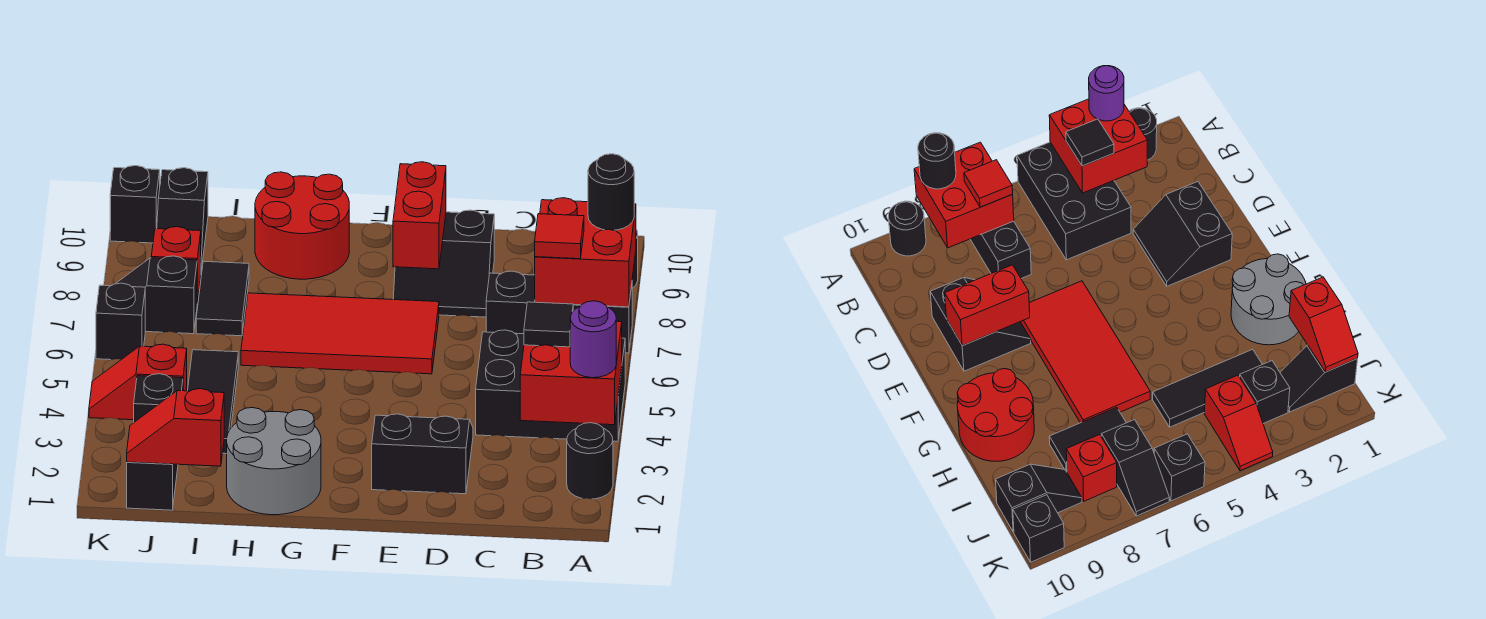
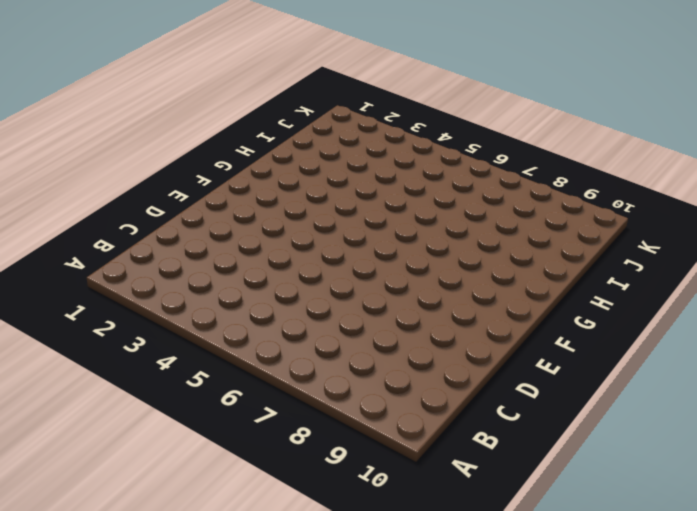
none -> black 1x1 round brick [567,423,613,499]
none -> black 2x3 brick [476,330,625,441]
none -> black 1x3 brick [486,271,632,353]

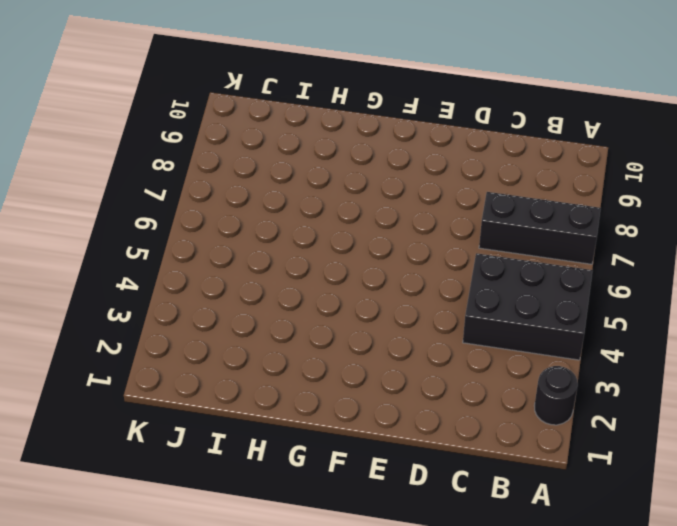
none -> black 1x1 round brick [888,201,926,256]
none -> black 2x2 slope [372,414,473,494]
none -> black 2x2 slope [393,210,494,317]

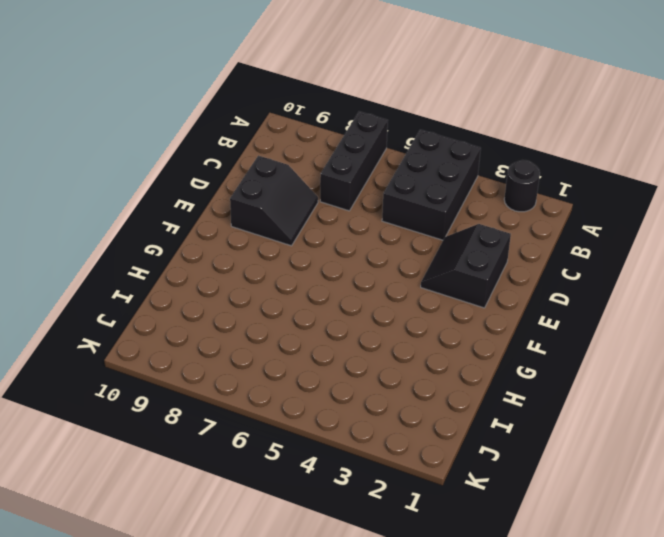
none -> black 1x1 round brick [888,201,926,256]
none -> red 2x4 tile [241,293,439,374]
none -> grey 2x2 round brick [227,408,321,515]

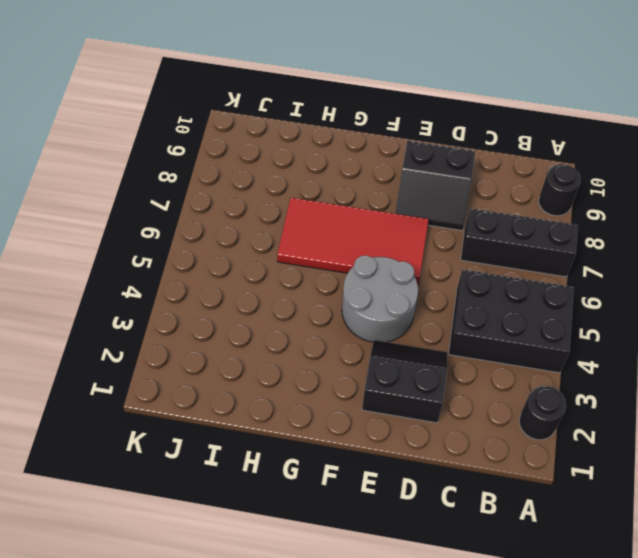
grey 2x2 round brick [342,256,418,342] -> grey 2x2 round brick moved to [227,408,321,515]
none -> red 2x2 round brick [255,172,349,279]
none -> black 1x3 tile [188,350,238,454]
none -> black 1x2 tile [196,261,249,336]

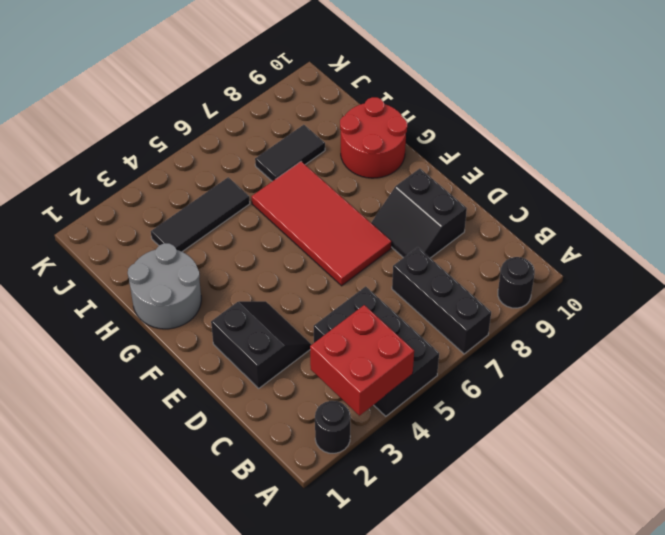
none -> black 1x2 slope [127,462,178,510]
none -> black 1x1 brick [134,374,183,422]
none -> red 1x2 slope [89,344,187,420]

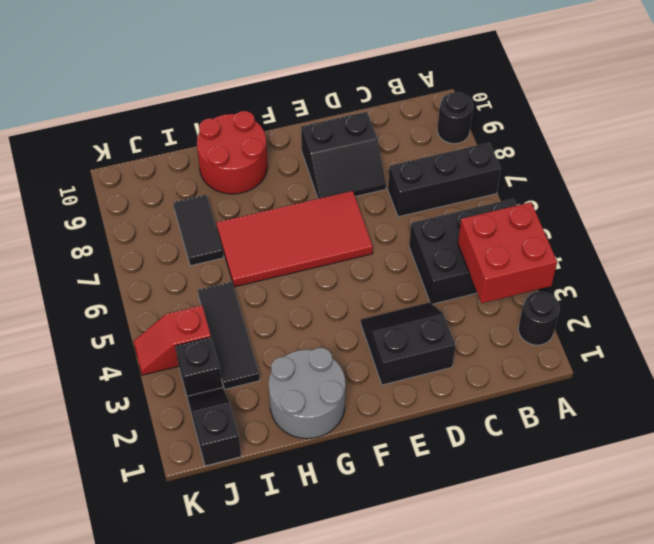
none -> black 1x2 slope [116,256,197,334]
none -> red 1x1 brick [151,227,201,303]
none -> black 1x2 slope [157,168,208,271]

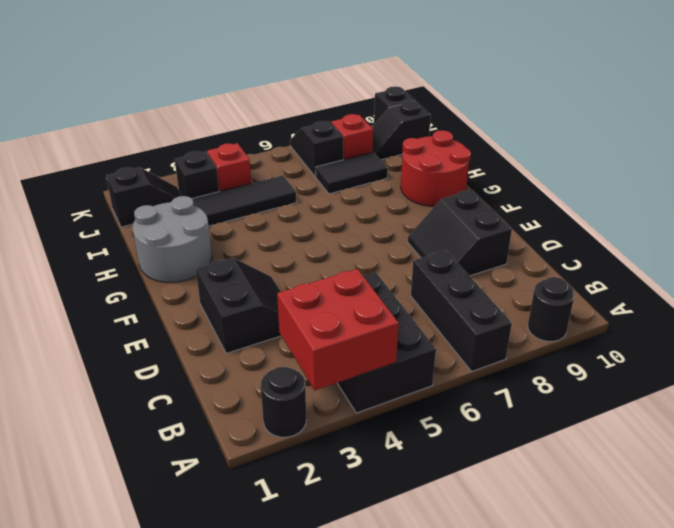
none -> red 2x4 tile [241,293,439,374]
none -> black 1x1 brick [96,283,145,360]
none -> red 2x2 brick [535,198,636,307]

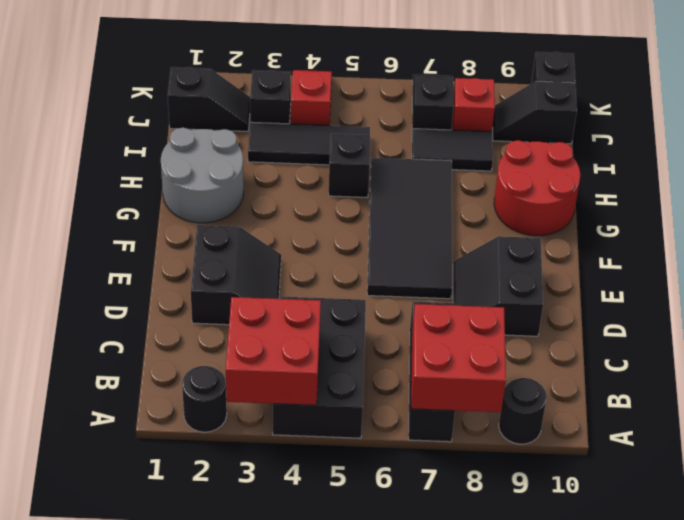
black 2x4 tile [367,157,452,299] -> red 2x4 tile [241,293,439,374]
black 1x1 brick [329,134,370,198] -> black 1x1 brick moved to [96,283,145,360]
none -> red 1x2 brick [393,162,446,269]
none -> red 1x2 slope [127,389,224,466]
none -> purple 1x1 round brick [570,301,616,378]

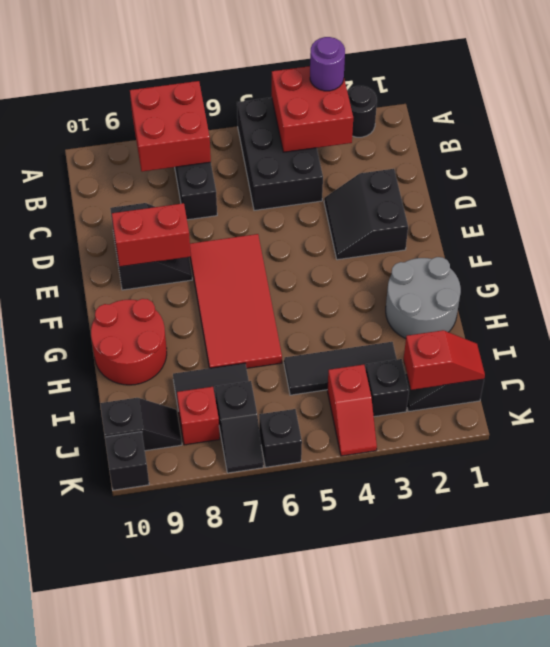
red 1x2 slope [404,330,485,390] -> red 1x2 slope turned to [127,389,224,466]
none -> black 1x1 round brick [888,201,926,256]
none -> black 1x1 round brick [588,154,634,230]
none -> black 1x1 tile [524,302,573,347]

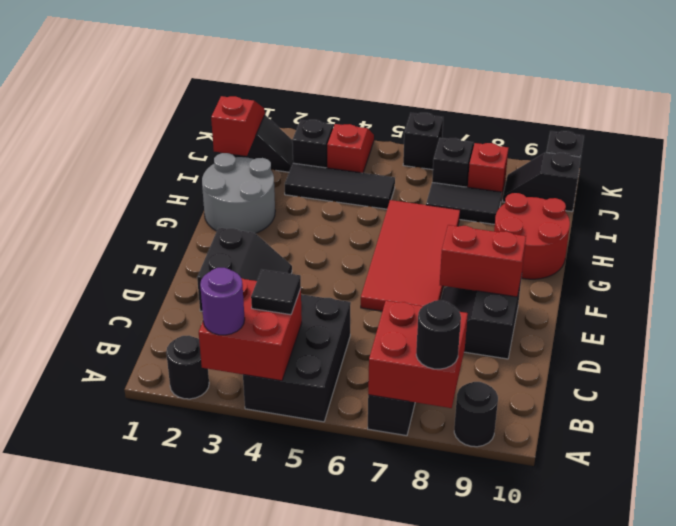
none -> red 1x1 tile [535,214,584,259]

